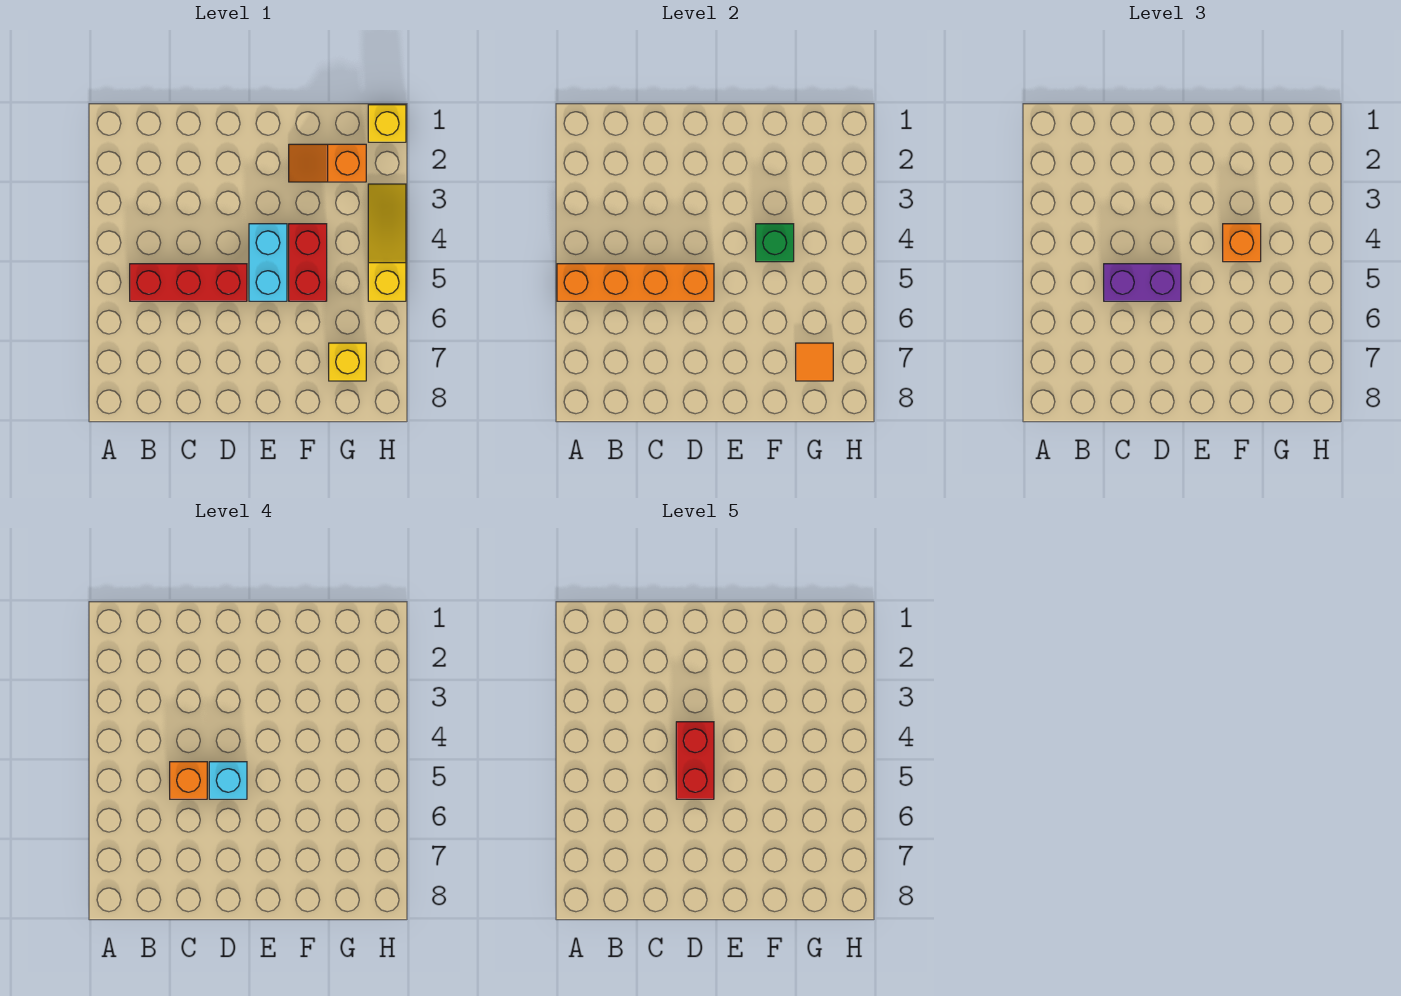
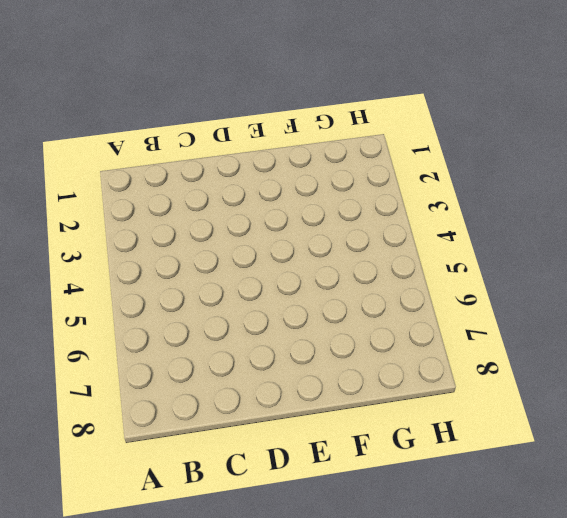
none -> red 1x3 brick [130,264,247,301]
none -> cyan 1x2 brick [249,224,287,301]
none -> orange 1x2 slope [289,144,366,182]

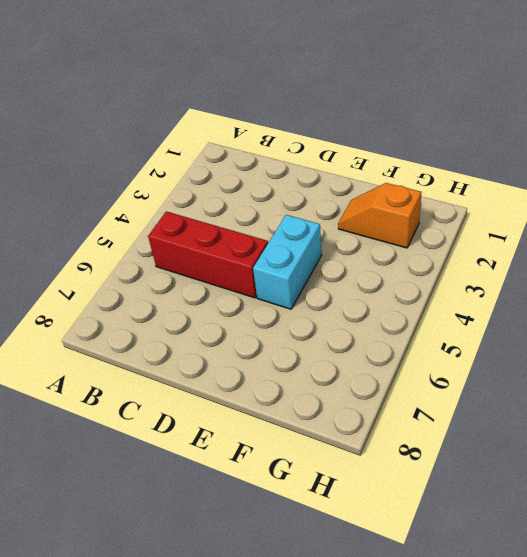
none -> red 1x2 brick [289,224,327,301]
none -> yellow 1x1 brick [329,343,366,381]
none -> yellow 1x1 brick [368,105,406,142]

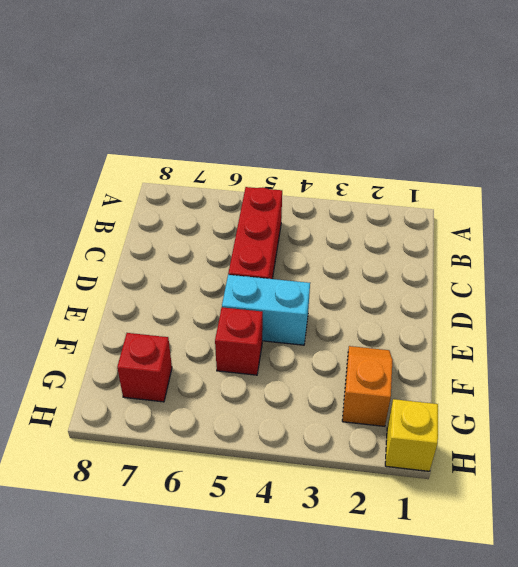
red 1x1 brick [215,307,263,375] -> red 1x2 brick [289,224,327,301]
red 1x1 brick [117,333,172,402] -> yellow 1x1 brick [329,343,366,381]
none -> yellow 1x3 slope [368,184,406,301]
none -> orange 1x4 brick [557,264,714,301]
none -> green 1x1 brick [756,224,794,262]

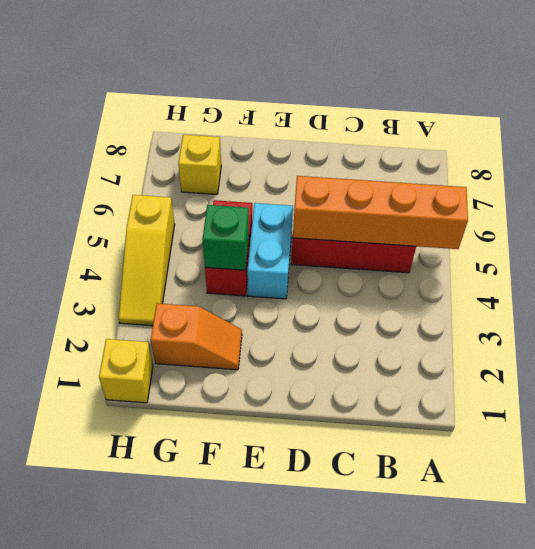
none -> orange 1x1 tile [796,343,833,381]
none -> purple 1x2 brick [1104,264,1181,301]
none -> orange 1x1 brick [1223,224,1261,262]

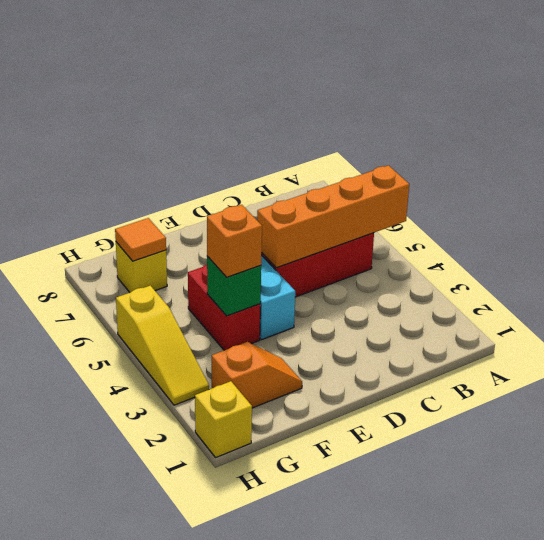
none -> purple 1x2 brick [1104,264,1181,301]
none -> orange 1x1 brick [170,762,207,799]
none -> cyan 1x1 brick [209,762,247,799]

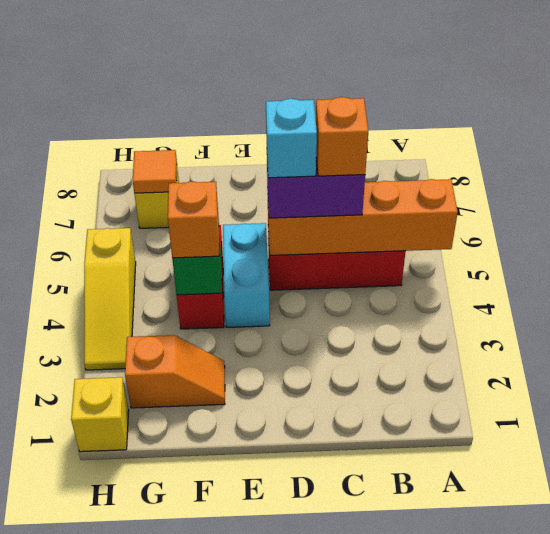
none -> red 1x2 brick [676,722,714,799]

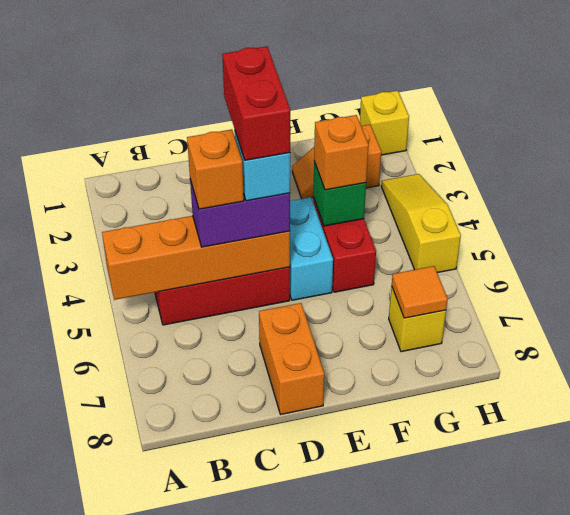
orange 1x2 brick [259,303,324,414] -> none

